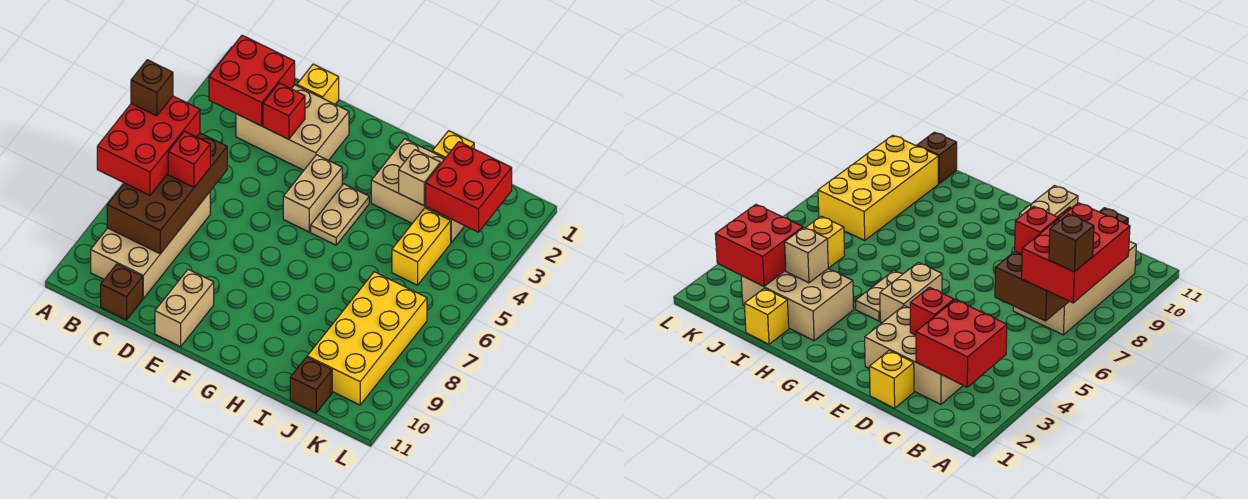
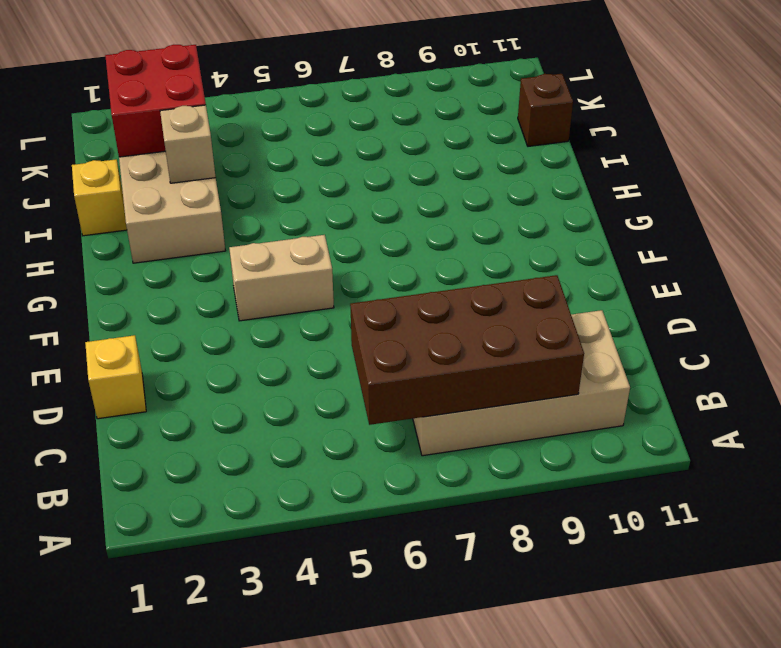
none -> tan 2x3 brick [236,85,349,170]
none -> brown 1x1 brick [101,264,143,320]
none -> tan 1x2 brick [155,269,214,347]

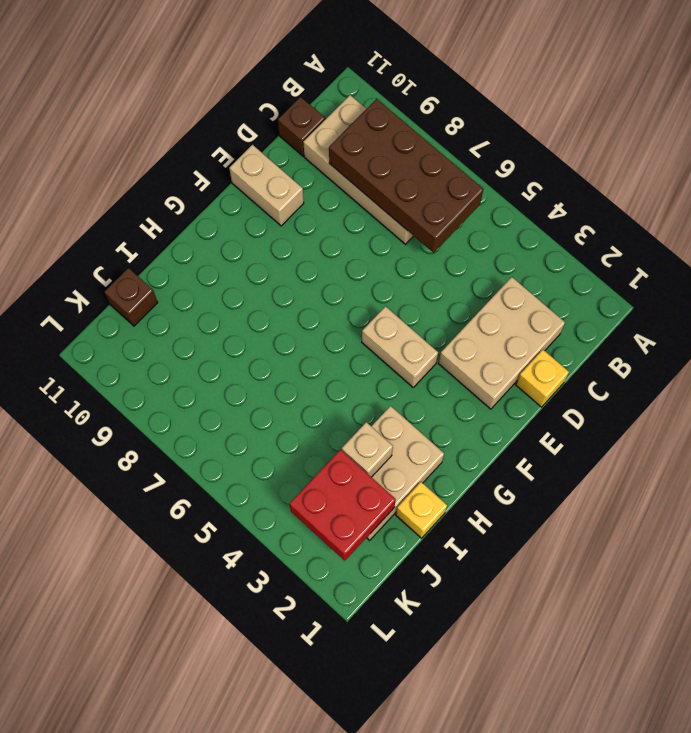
none -> tan 1x2 plate [311,184,369,245]
none -> yellow 1x2 brick [392,208,451,285]
none -> yellow 2x4 brick [307,272,427,405]

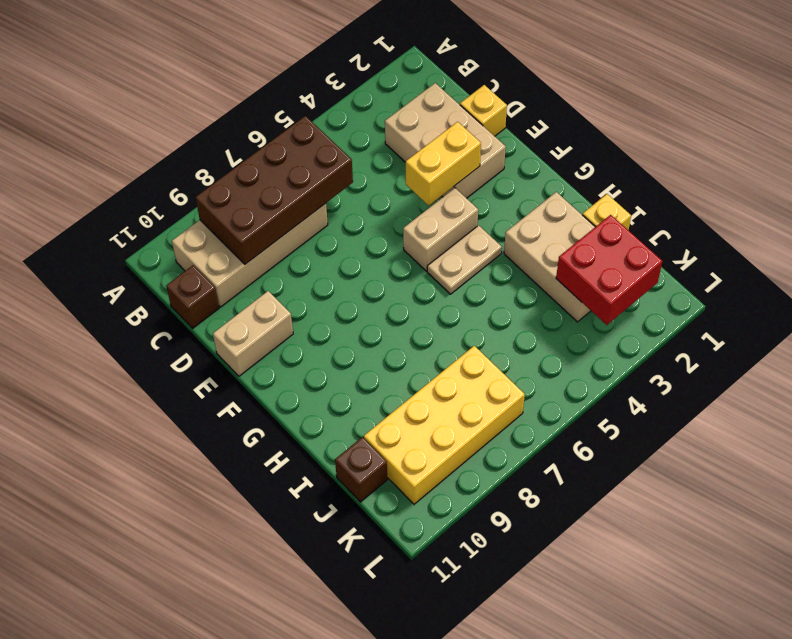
yellow 1x2 brick [406,122,481,206] -> yellow 1x2 brick moved to [392,208,451,285]
none -> red 2x2 brick [209,35,295,126]
none -> red 1x1 brick [263,83,305,139]
none -> tan 1x1 brick [399,150,440,206]

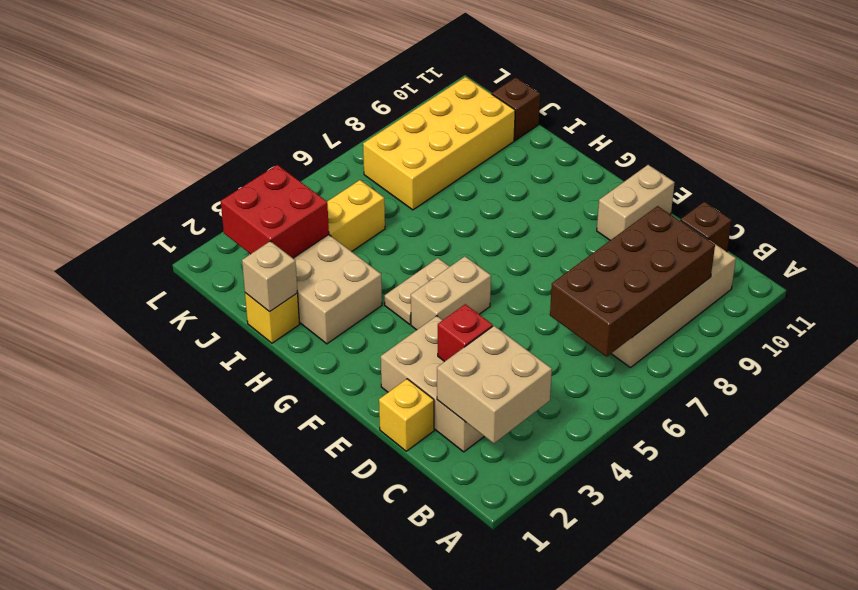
tan 2x2 brick [437,326,552,443] -> red 2x2 brick [209,35,295,126]
tan 1x1 brick [242,241,297,312] -> tan 1x1 brick moved to [399,150,440,206]
none -> red 2x3 brick [97,96,200,195]
none -> red 1x1 brick [168,131,210,187]
none -> brown 1x1 brick [131,60,173,116]

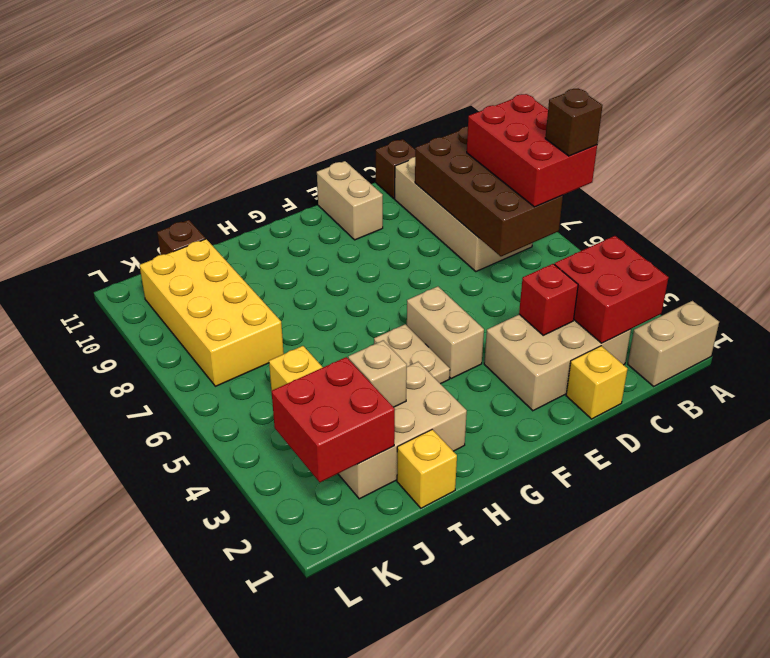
tan 1x2 brick [628,301,719,386] -> none
none -> red 1x1 brick [168,131,210,187]

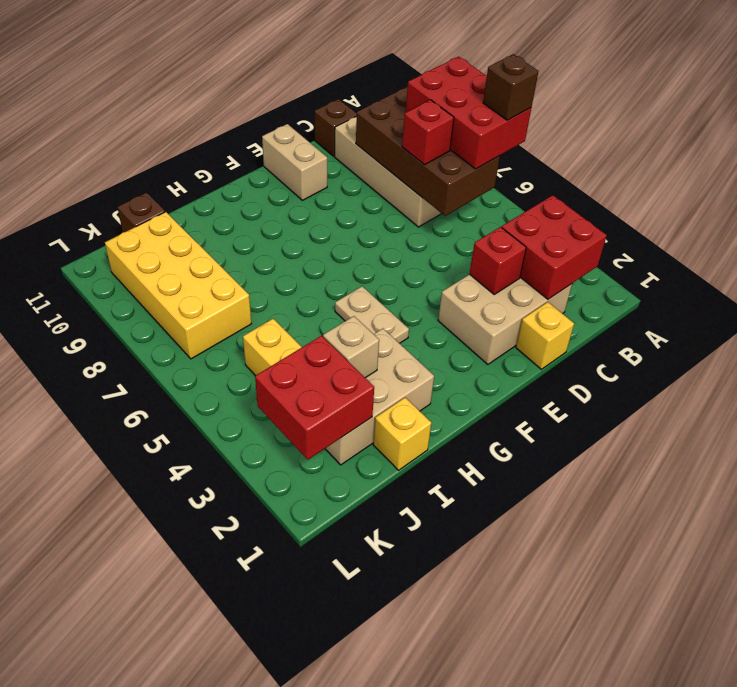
none -> tan 1x2 brick [283,155,342,232]

